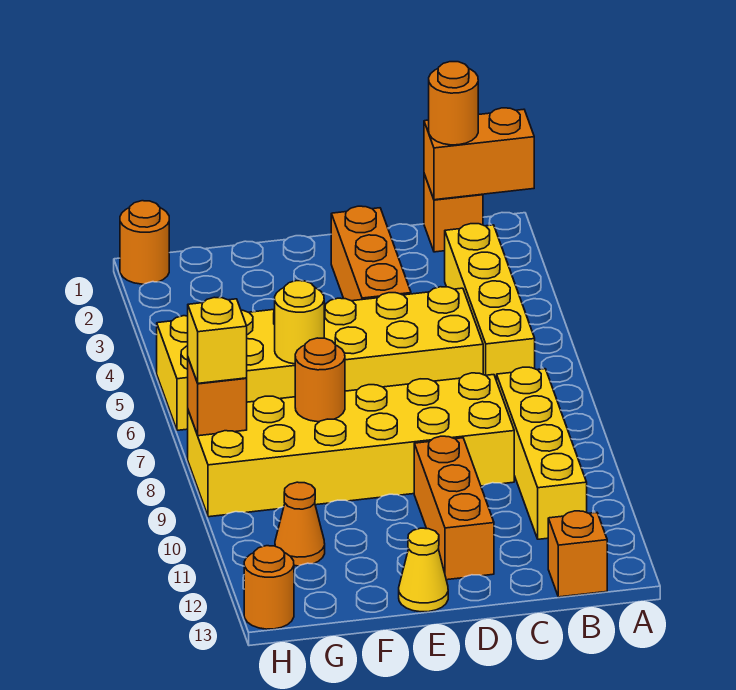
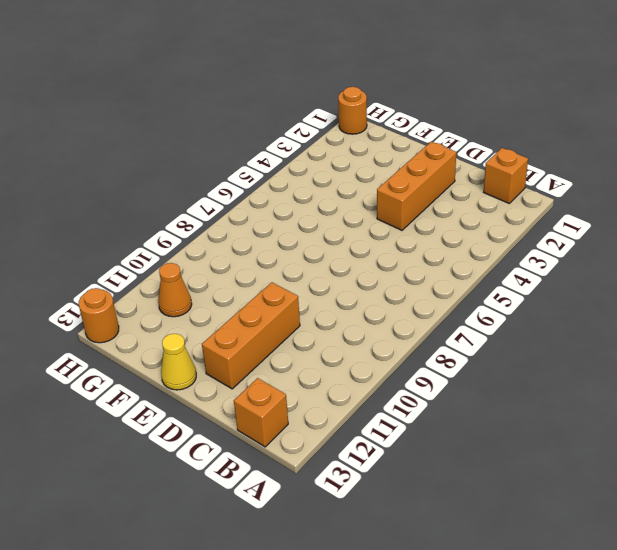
none -> yellow 1x4 brick [445,224,535,381]
none -> yellow 1x4 brick [497,367,587,539]
none -> yellow 2x6 brick [157,287,483,430]

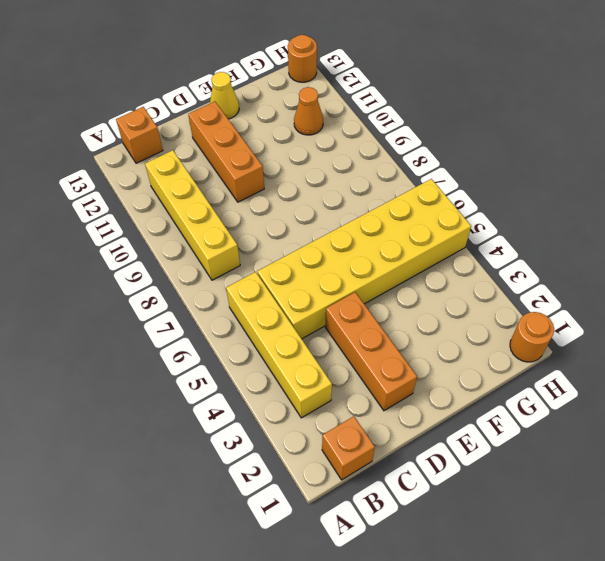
none -> yellow 2x6 brick [188,373,514,517]
none -> orange 1x2 brick [424,108,534,200]
none -> yellow 1x1 round brick [275,281,324,364]

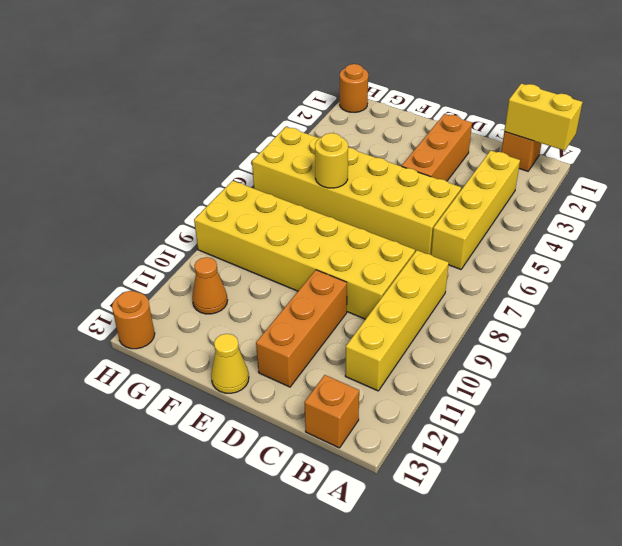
yellow 1x2 brick [504,84,583,151] -> orange 1x2 brick [424,108,534,200]
none -> orange 1x1 round brick [295,338,345,422]
none -> orange 1x1 brick [188,358,247,436]
none -> orange 1x1 round brick [429,62,478,145]

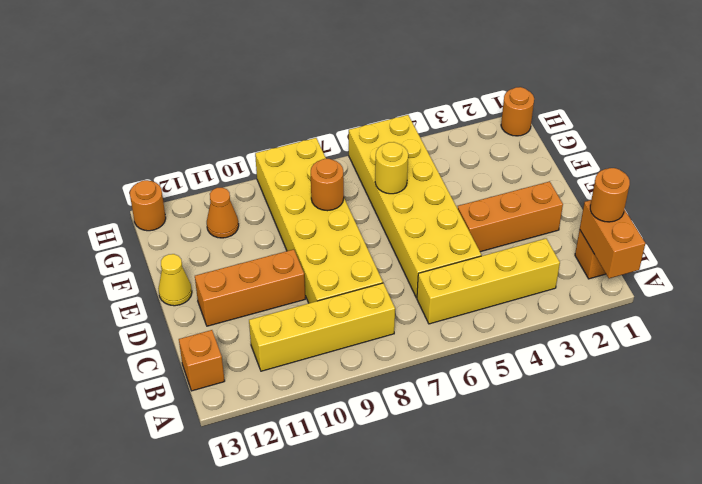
none -> orange 1x1 brick [188,358,247,436]
none -> yellow 1x1 brick [188,297,247,383]

